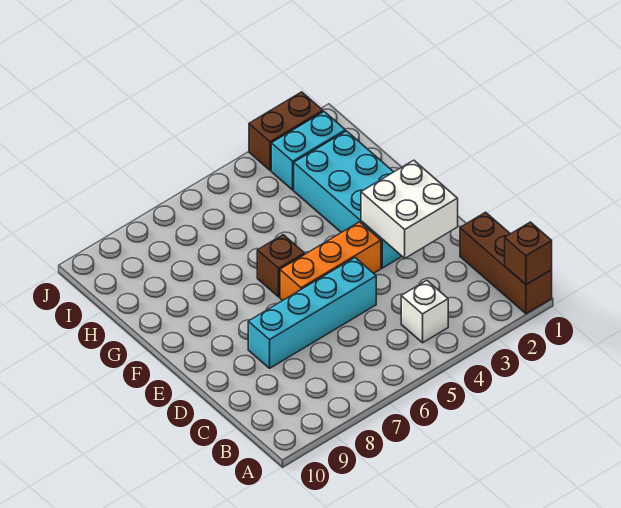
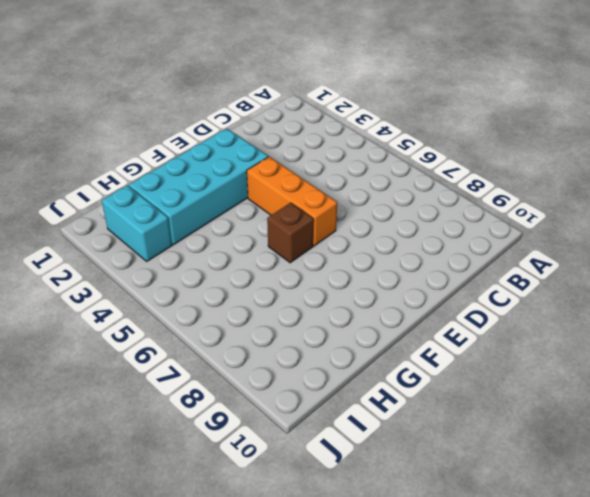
none -> brown 1x3 brick [460,212,552,314]
none -> white 1x1 brick [401,280,448,343]

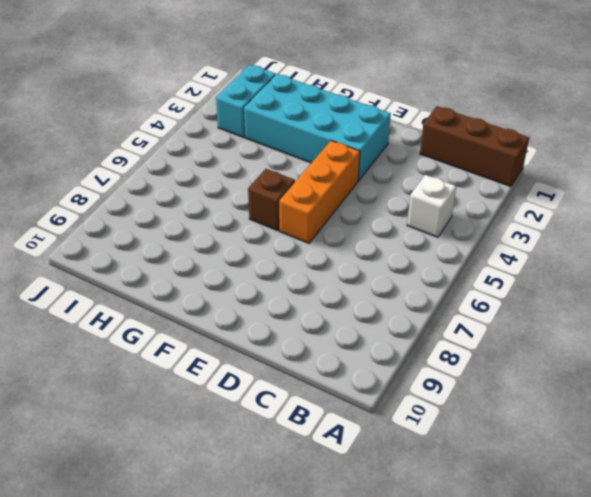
none -> cyan 1x4 brick [248,258,376,368]
none -> brown 1x2 brick [249,92,323,171]

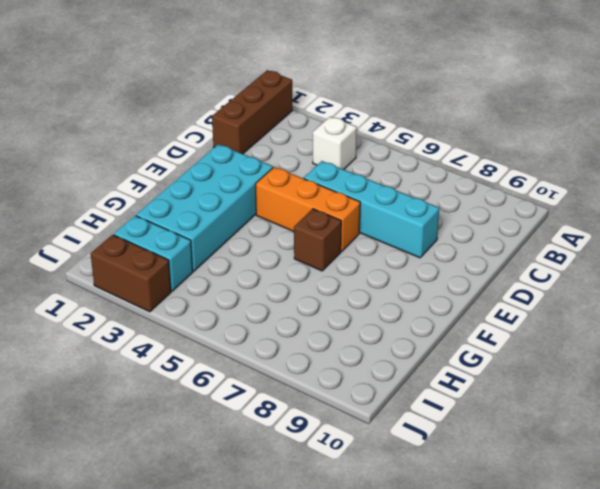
none -> brown 1x1 brick [505,222,552,285]
none -> white 2x2 brick [361,160,458,258]

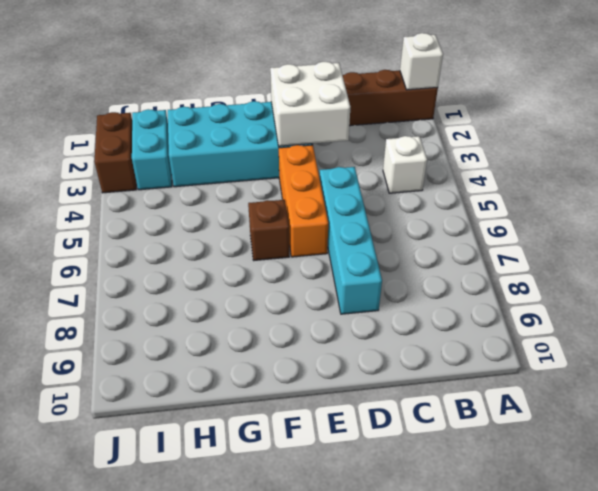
white 1x1 brick [400,33,443,90] -> brown 1x1 brick [505,222,552,285]

